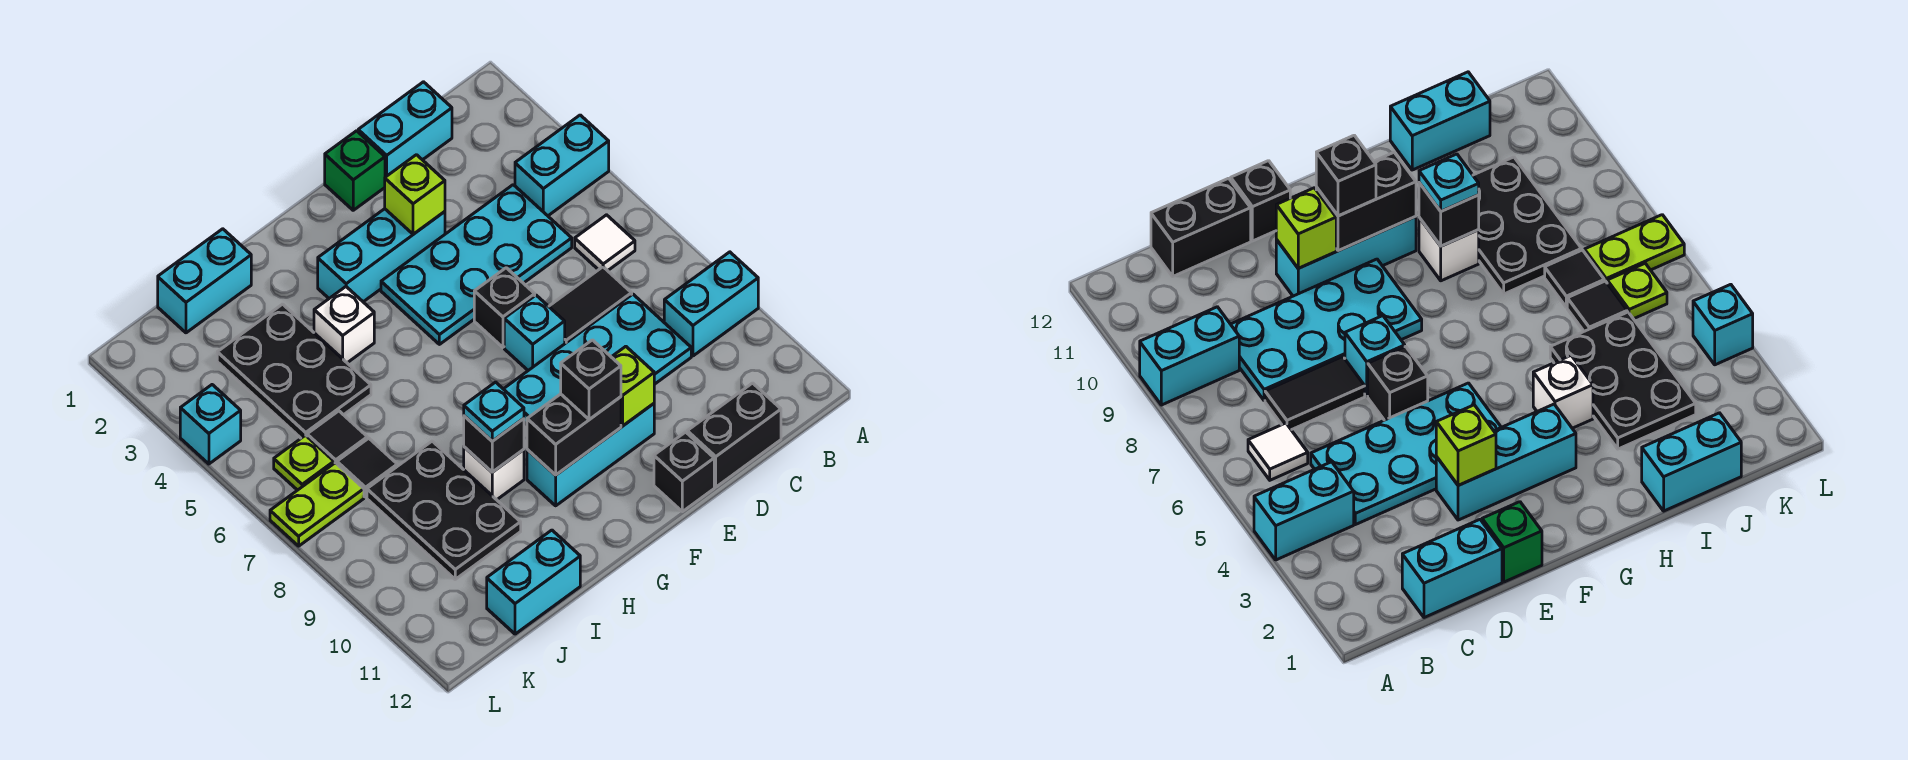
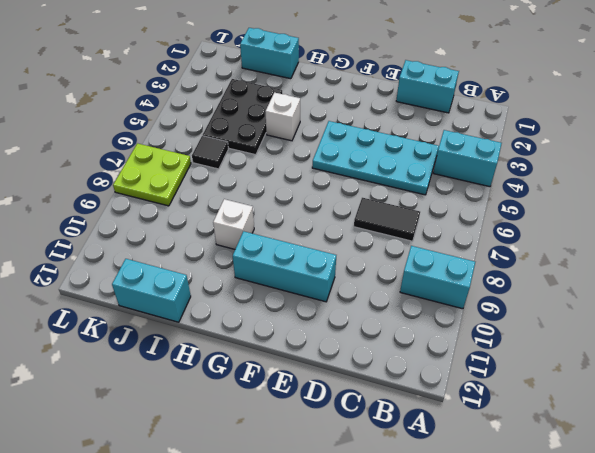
lime 2x2 plate [113,143,191,206] -> lime 1x2 plate [270,463,364,546]
none -> white 1x1 tile [575,215,635,271]
none -> cyan 2x4 plate [504,294,691,424]
none -> black 1x2 brick [687,383,781,487]
none -> green 1x1 brick [325,131,385,210]

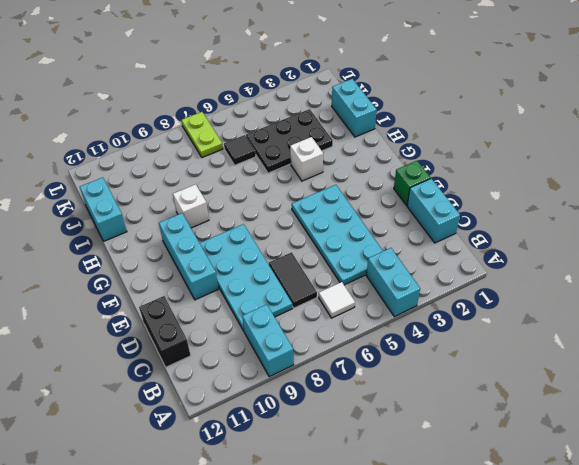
none -> cyan 1x3 brick [318,209,445,302]
none -> black 1x1 brick [474,268,535,347]
none -> cyan 1x1 brick [504,295,565,370]
none -> black 1x1 brick [654,432,714,512]

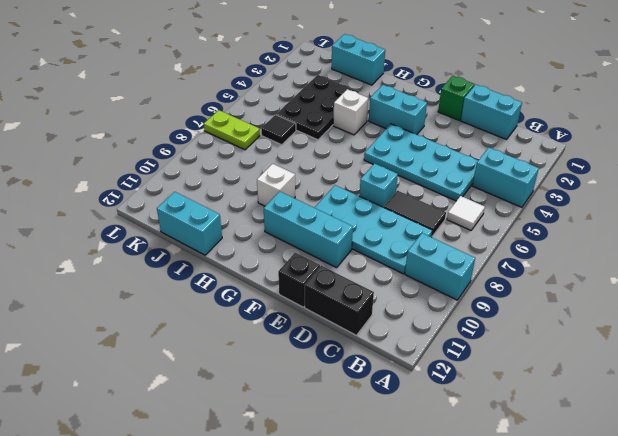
cyan 1x2 brick [369,85,427,135] -> cyan 1x3 brick [318,209,445,302]
none -> black 1x1 brick [474,268,535,347]
none -> black 2x3 plate [367,441,521,579]
none -> black 1x1 tile [337,438,397,497]
none -> lime 1x1 plate [274,435,334,490]

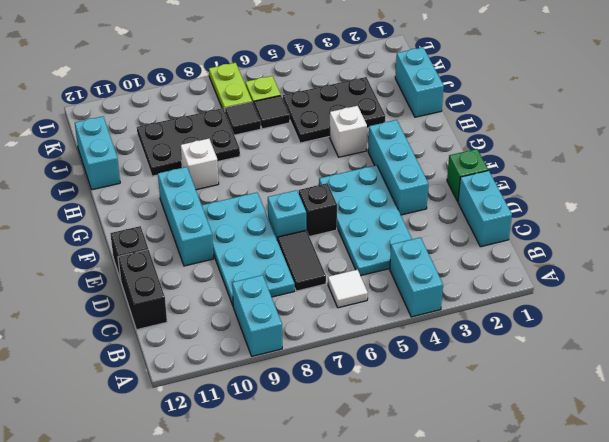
none -> cyan 1x1 brick [180,385,241,464]
none -> lime 1x1 brick [385,155,445,234]
none -> lime 1x1 brick [612,346,654,426]
none -> black 1x2 brick [527,394,621,475]

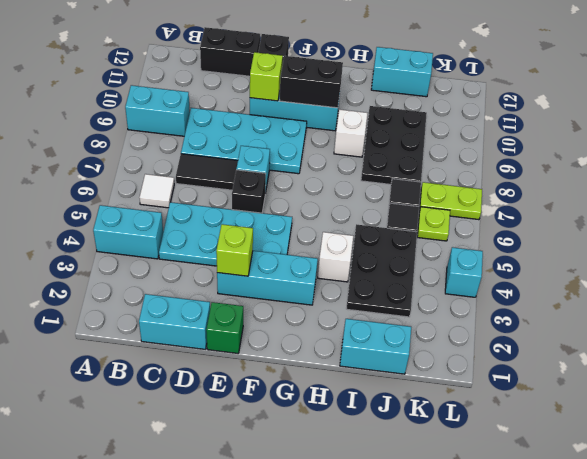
none -> black 1x1 brick [464,416,524,472]
none -> black 1x1 brick [561,340,621,420]
none -> cyan 1x1 plate [464,382,524,441]

